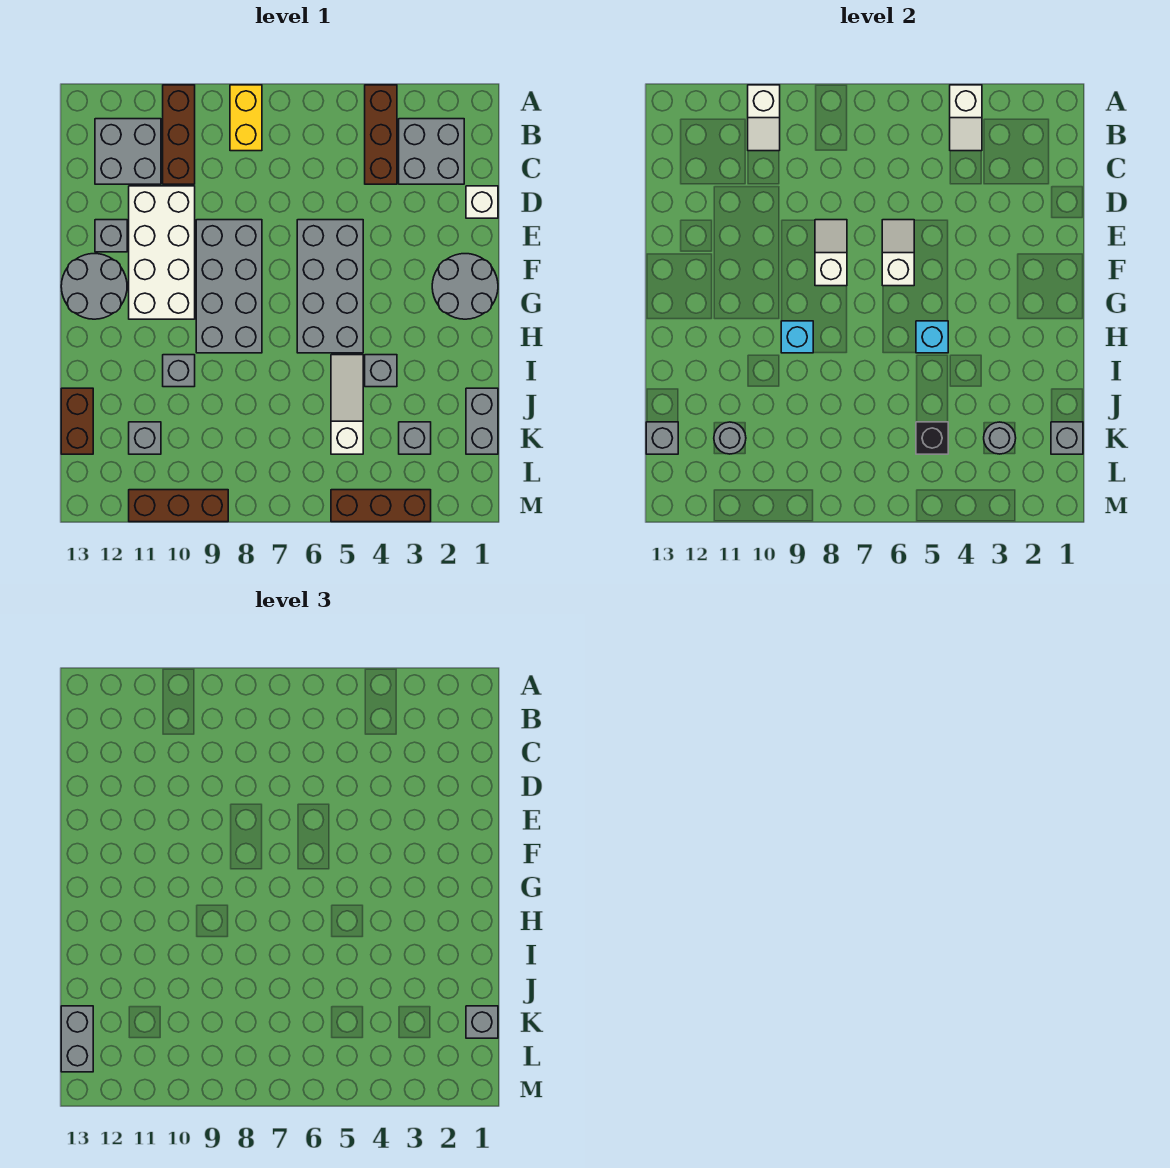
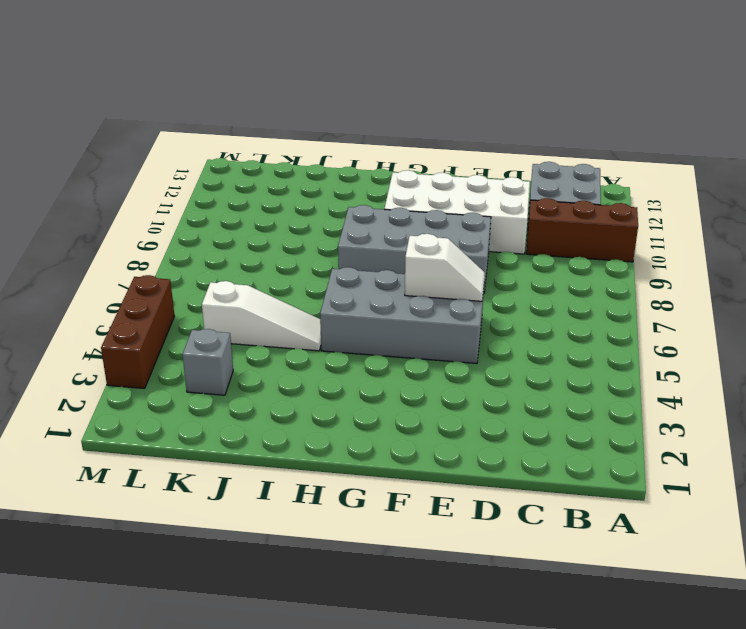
none -> brown 1x3 brick [365,85,397,184]
none -> yellow 1x2 brick [230,85,262,151]
none -> grey 2x2 brick [399,119,464,184]
none -> white 1x1 brick [466,186,498,218]

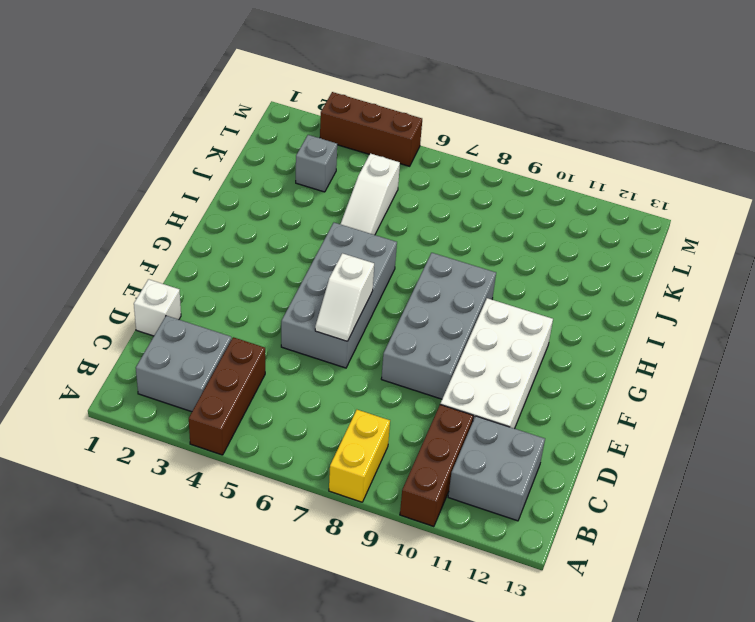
none -> grey 1x1 brick [95,220,127,252]
none -> grey 2x2 round brick [432,254,498,319]
none -> grey 2x2 round brick [61,254,127,319]
none -> grey 1x1 brick [365,355,397,387]

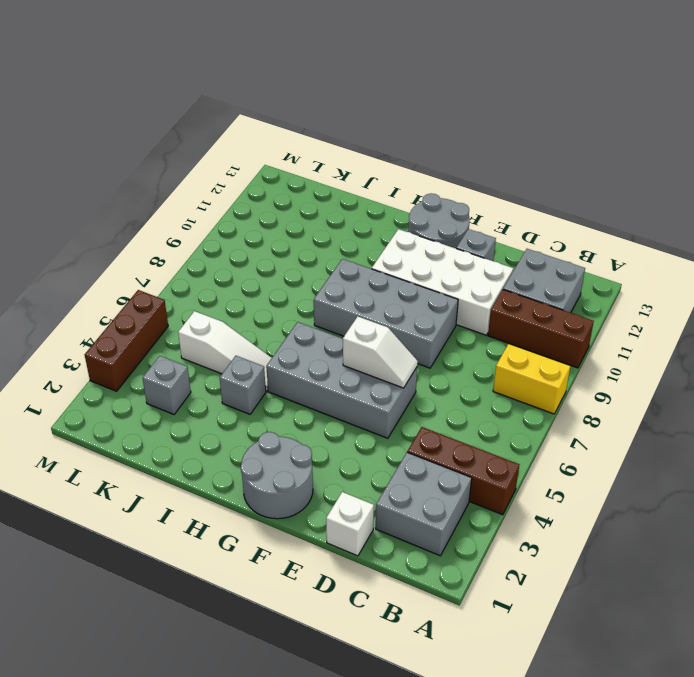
none -> grey 1x1 brick [163,355,195,387]
none -> grey 1x2 brick [466,388,498,454]
none -> brown 1x2 brick [61,388,93,454]
none -> grey 1x1 brick [129,422,161,454]

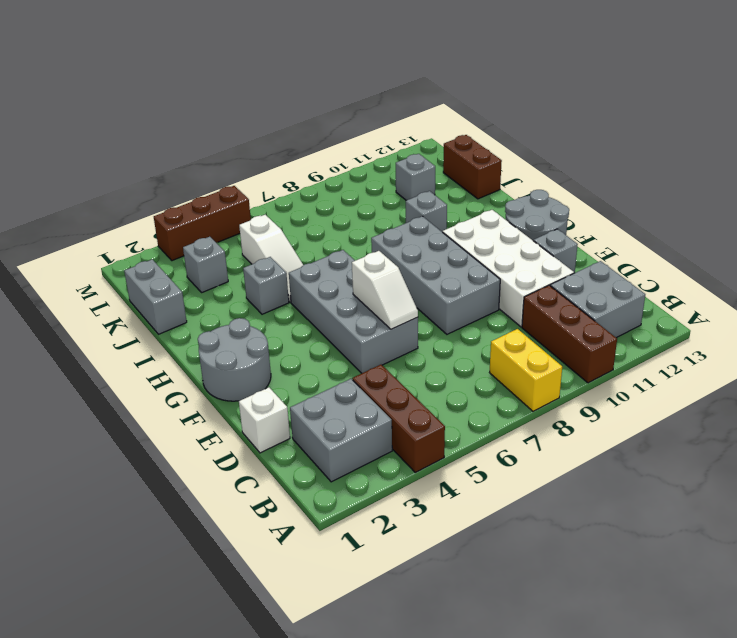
none -> brown 1x3 brick [129,490,228,522]
none -> white 1x2 slope [950,85,982,151]
none -> white 1x2 slope [748,85,780,151]
none -> white 1x2 slope [815,220,847,286]

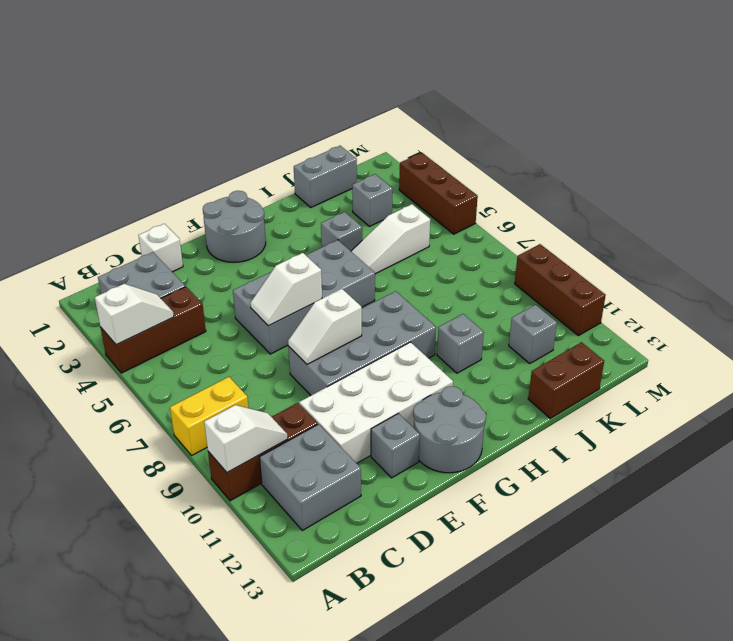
none -> cyan 1x1 brick [916,321,948,353]
none -> cyan 1x1 brick [781,321,813,353]
none -> grey 1x1 brick [1051,422,1083,454]
none -> grey 1x1 round brick [984,422,1016,454]

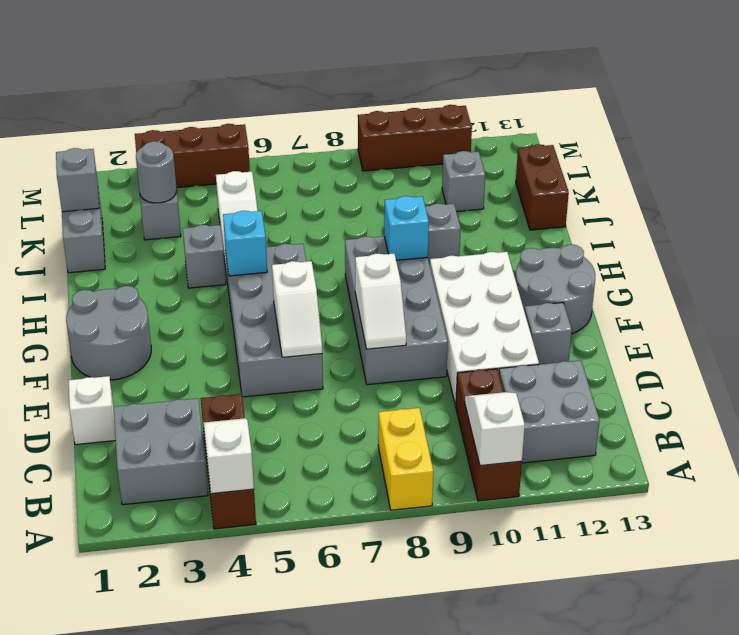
none -> black 1x1 brick [916,422,948,454]
none -> grey 1x1 round brick [714,422,746,454]
none -> grey 1x1 brick [646,422,678,454]
none -> grey 1x1 brick [466,1006,498,1038]

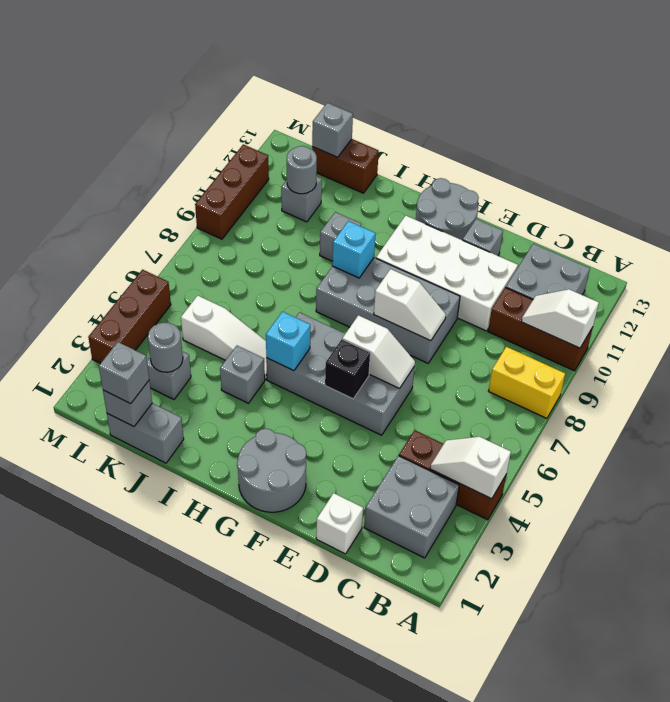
black 1x1 brick [325,339,370,399] -> black 1x1 brick moved to [916,422,948,454]
none -> grey 1x2 brick [61,1006,93,1072]

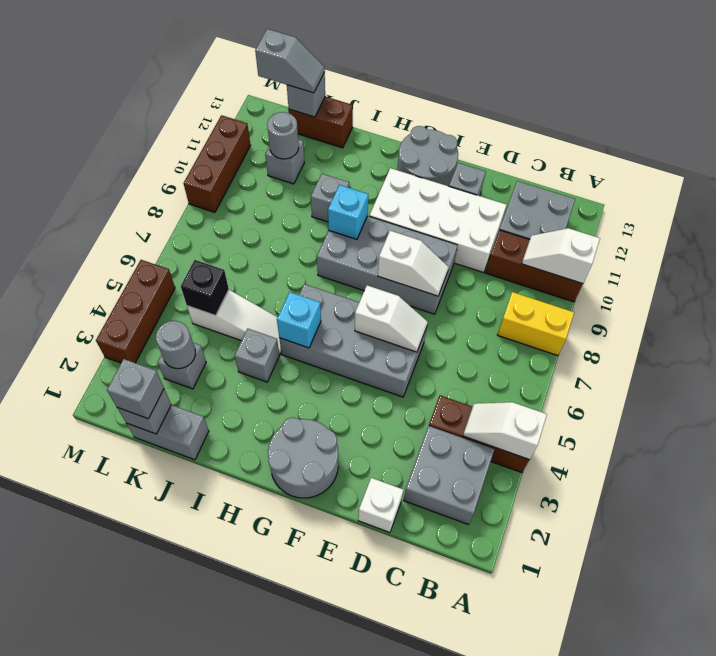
grey 1x2 slope [255,29,325,93] -> grey 1x2 brick [61,1006,93,1072]

